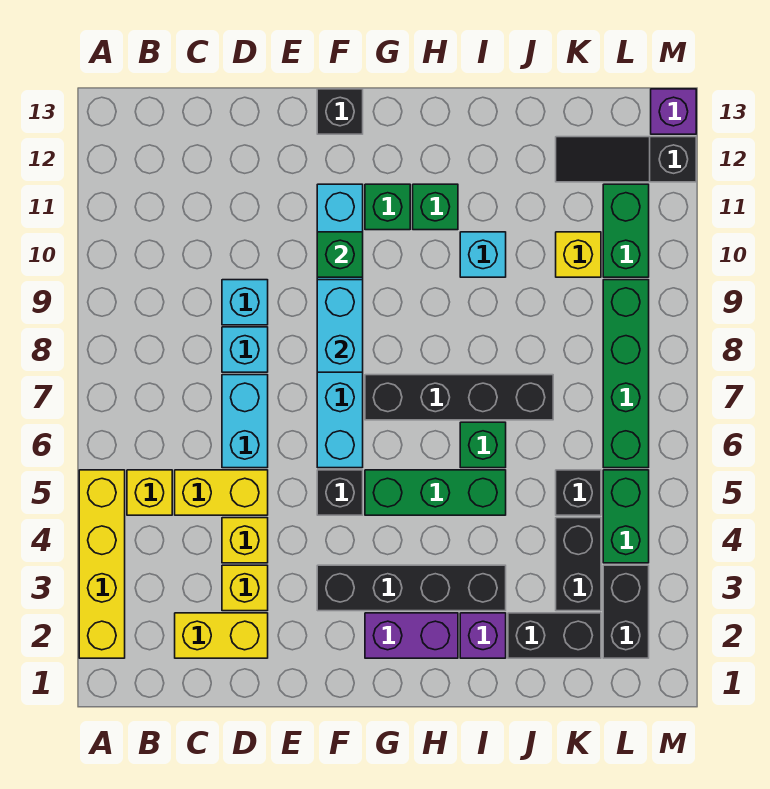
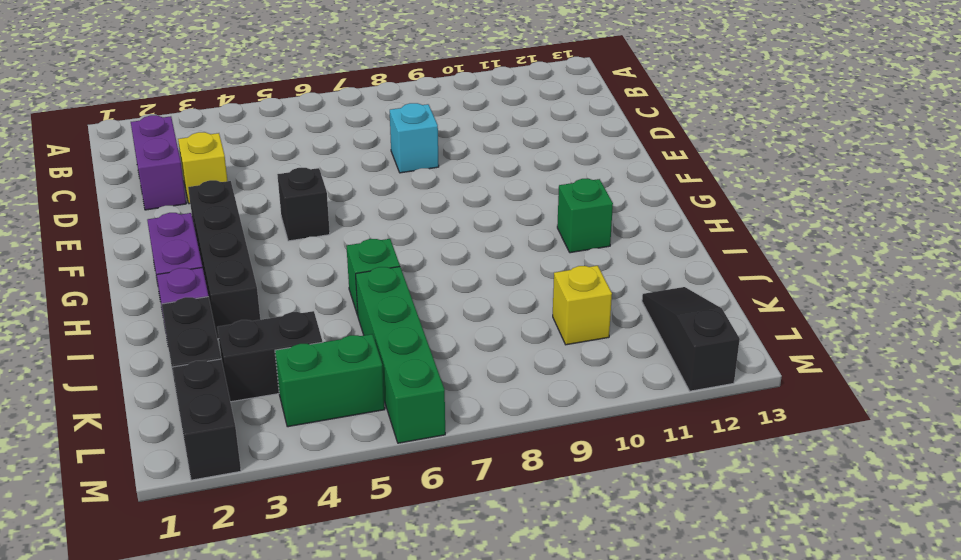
purple 1x2 brick [131,115,186,210] -> yellow 1x2 brick [175,613,268,658]
green 1x4 brick [356,267,445,443] -> green 1x4 brick turned to [603,280,649,468]
black 1x2 brick [172,359,241,480] -> black 1x2 brick turned to [603,565,649,658]
none -> yellow 1x4 brick [79,470,125,658]
none -> yellow 1x1 brick [127,470,172,515]
none -> yellow 1x2 brick [175,470,268,515]
none -> yellow 1x1 brick [222,518,268,563]

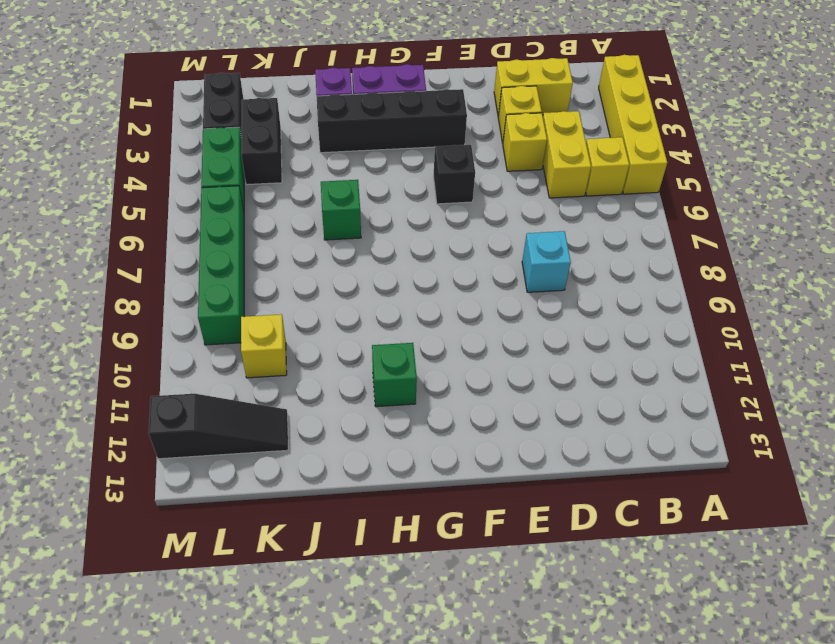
yellow 1x2 brick [543,111,591,198] -> yellow 1x2 brick turned to [175,470,268,515]
none -> cyan 1x2 brick [222,375,268,468]
none -> cyan 1x1 brick [222,280,268,325]
none -> cyan 1x6 brick [317,184,363,468]
none -> black 1x1 brick [317,89,363,134]

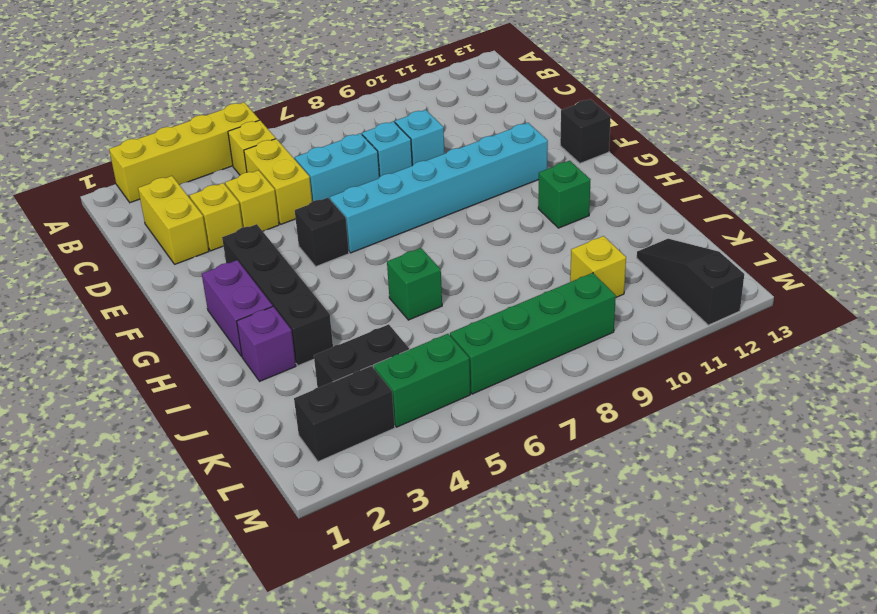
none -> green 1x3 brick [365,470,506,515]
none -> black 1x4 brick [365,375,553,420]
none -> green 1x1 brick [365,184,410,230]
none -> cyan 1x1 brick [460,232,506,277]

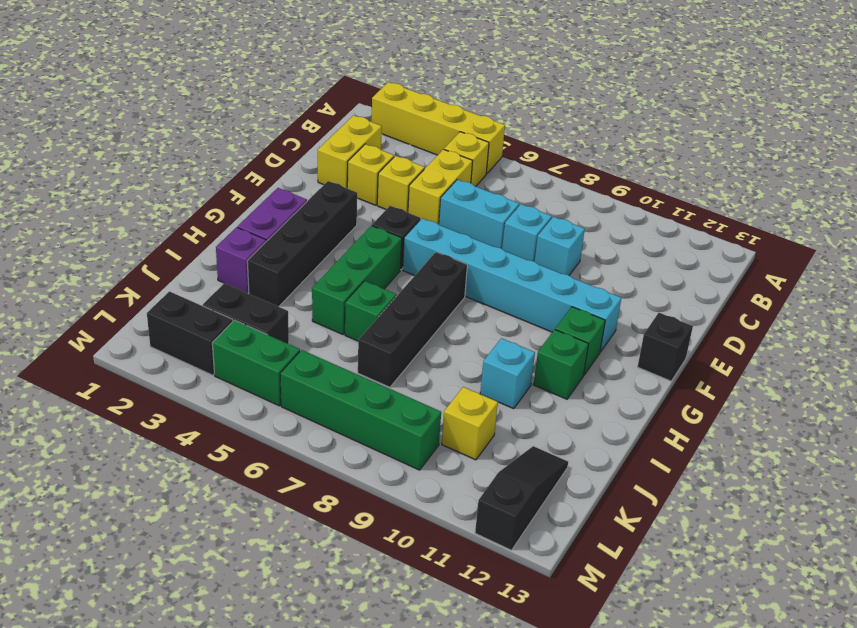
none -> black 1x2 brick [508,613,601,658]
none -> black 1x1 brick [556,470,601,515]
none -> green 1x2 brick [603,184,649,277]
none -> purple 1x1 brick [651,89,696,134]

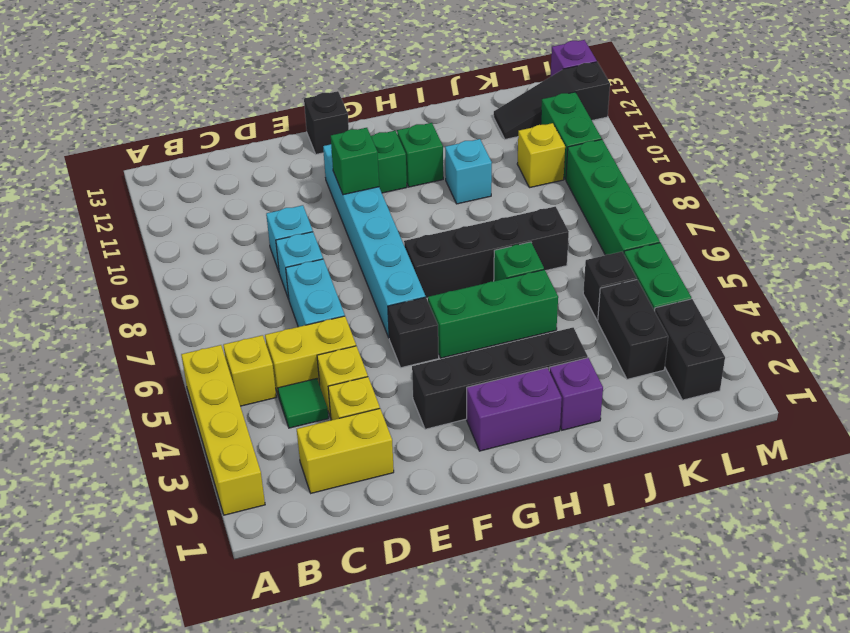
green 1x1 tile [278,379,328,428] -> none
none -> black 1x2 brick [508,613,601,658]
none -> cyan 1x2 brick [317,280,363,372]

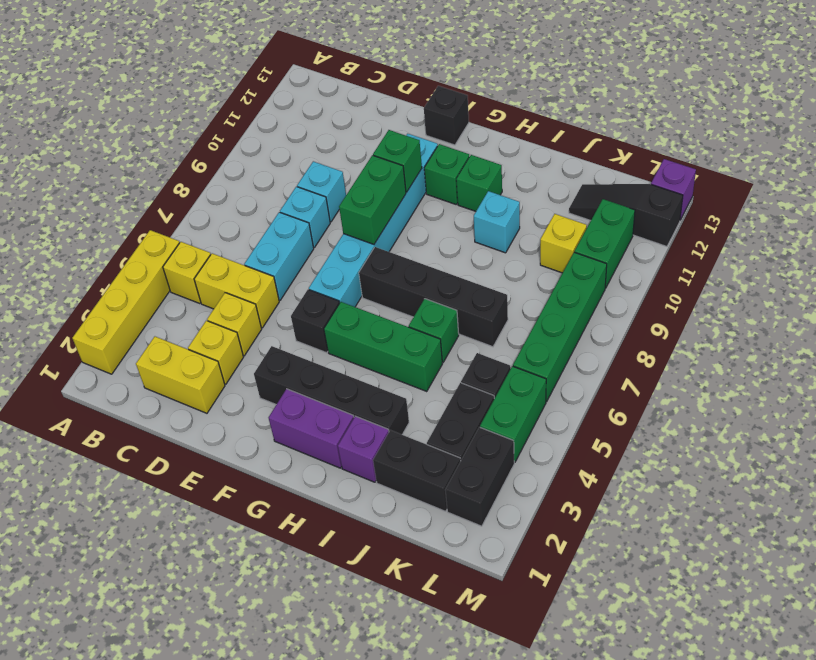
green 1x2 brick [339,155,406,244] -> cyan 1x2 brick [317,280,363,372]

